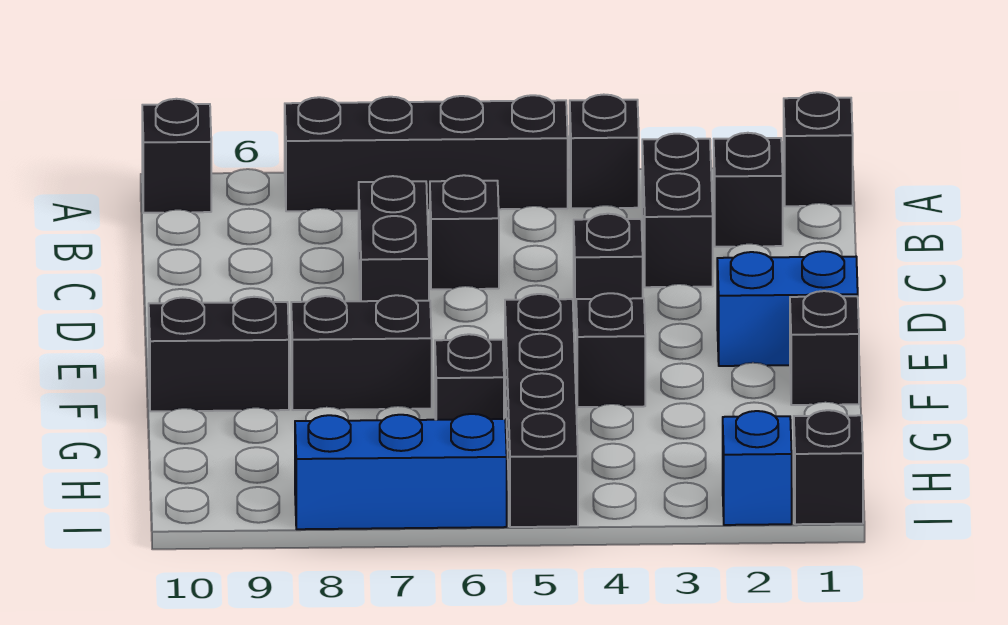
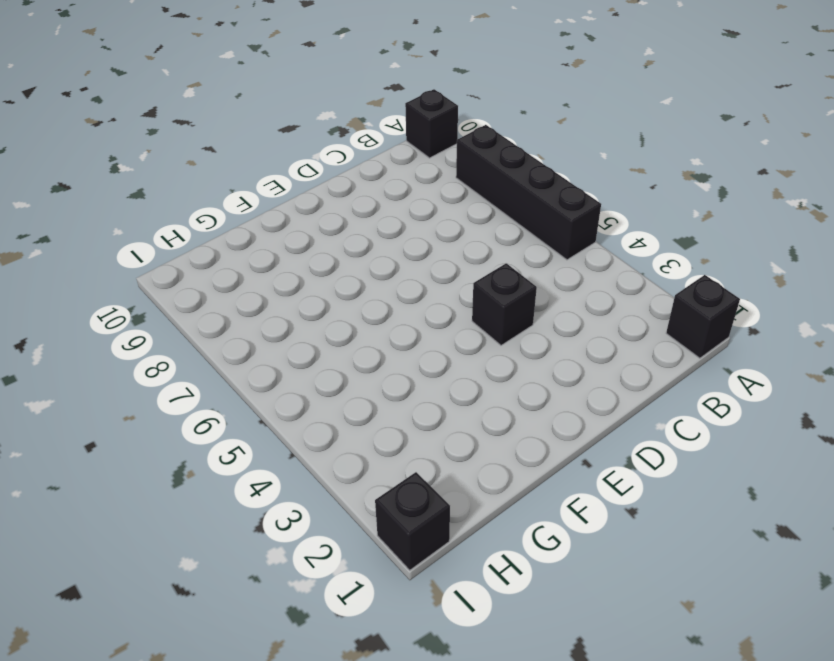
none -> black 1x1 brick [570,95,639,208]
none -> black 1x1 brick [714,133,783,247]
none -> black 1x2 brick [642,134,713,287]

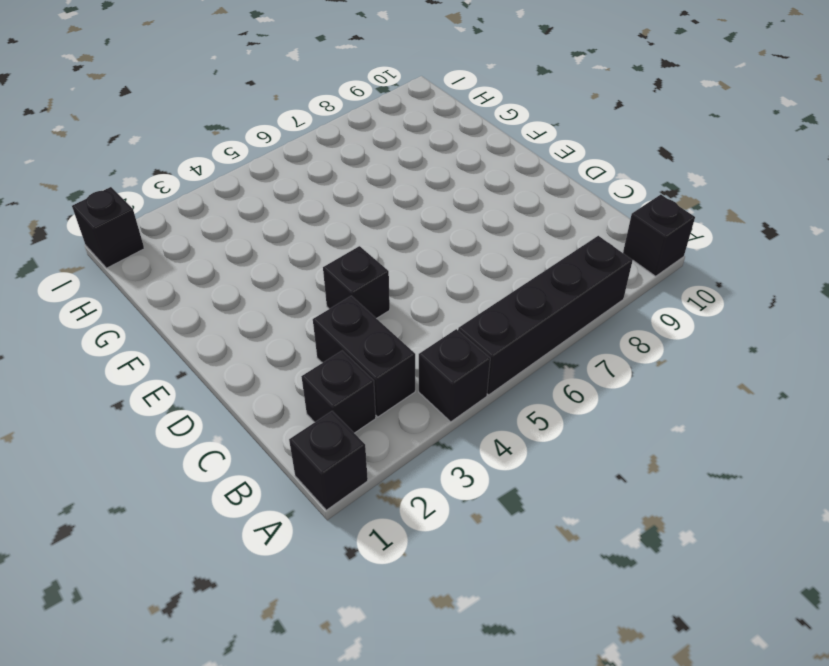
none -> black 1x1 brick [430,175,499,289]
none -> black 1x2 brick [359,176,429,301]
none -> blue 1x2 brick [717,251,858,366]

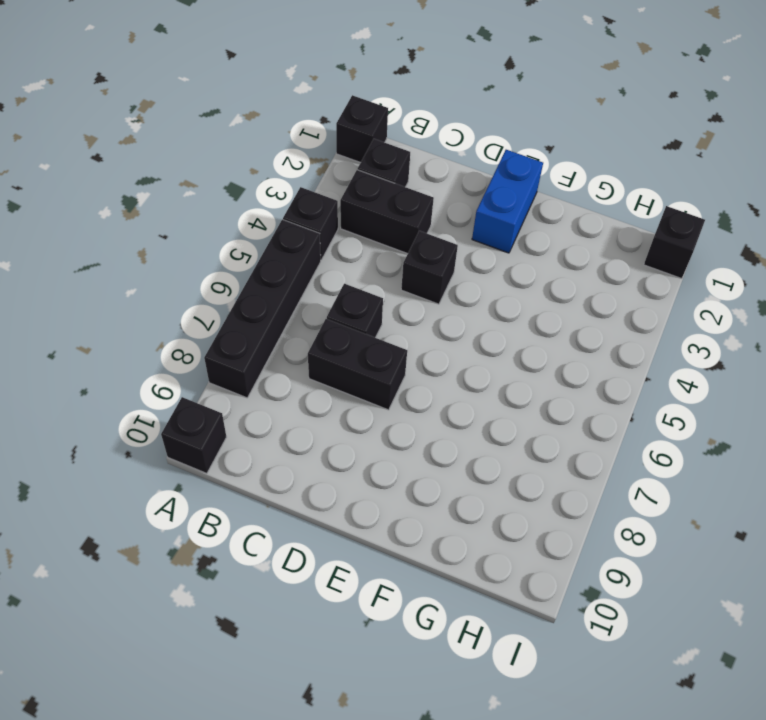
none -> black 1x1 brick [790,291,859,405]
none -> black 1x1 brick [576,293,645,407]
none -> black 1x4 brick [505,294,578,527]

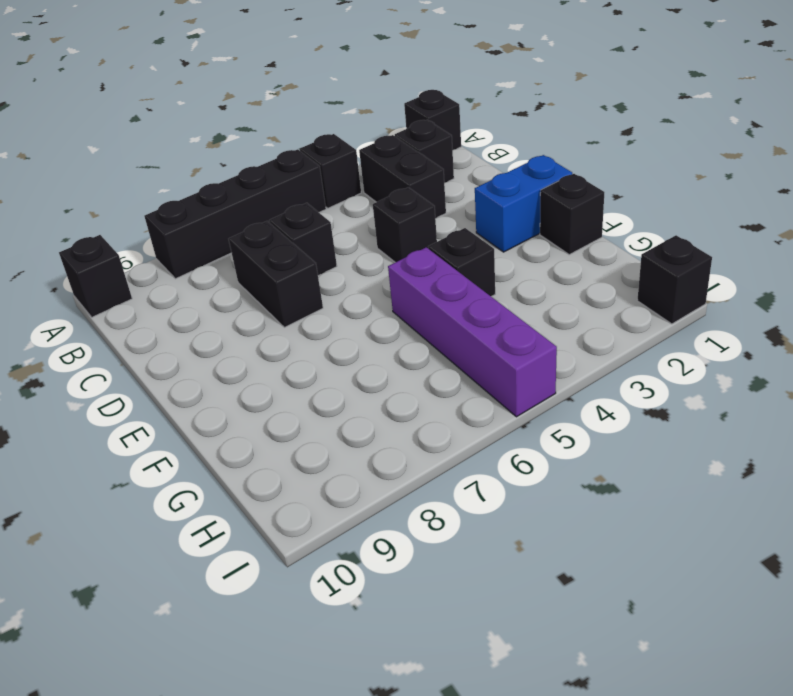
purple 1x4 brick [388,247,557,417] -> black 1x4 brick [505,294,578,527]
none -> black 1x2 brick [291,295,432,410]
none -> black 1x2 brick [149,297,289,411]
none -> black 1x1 brick [435,334,504,420]

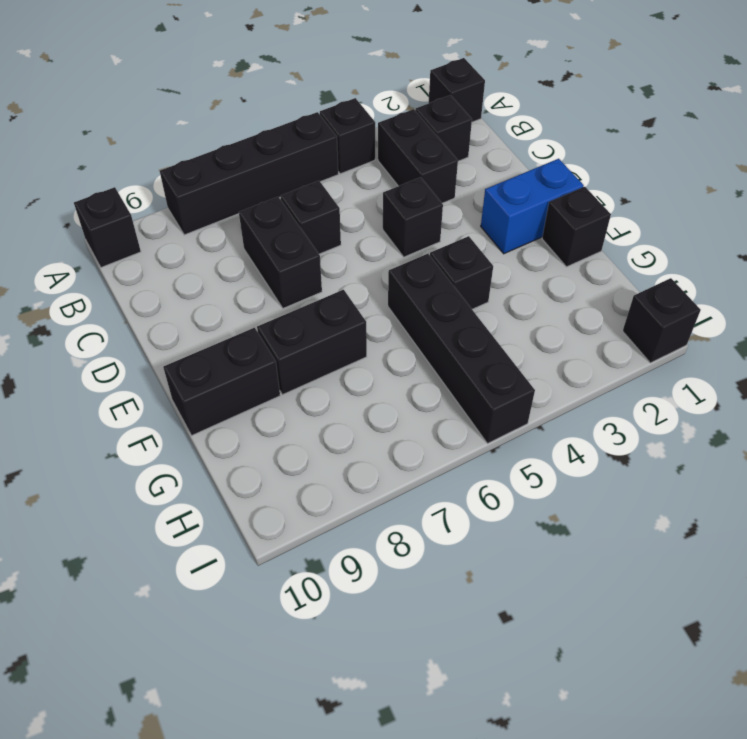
none -> black 1x1 brick [435,334,504,420]
none -> blue 1x1 brick [723,411,792,525]
none -> blue 1x3 brick [295,414,507,529]

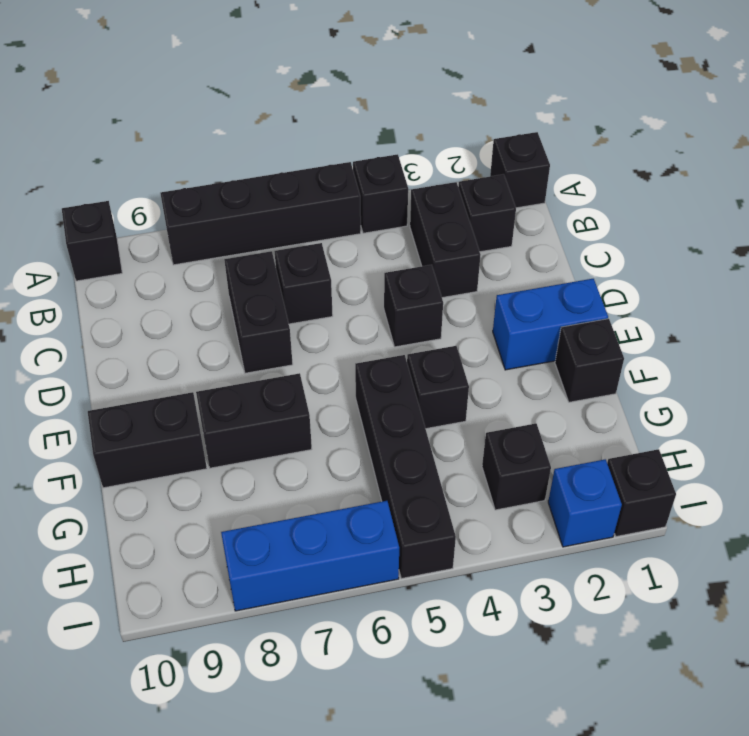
black 1x1 brick [482,423,551,510] -> black 1x1 brick moved to [435,334,504,420]

